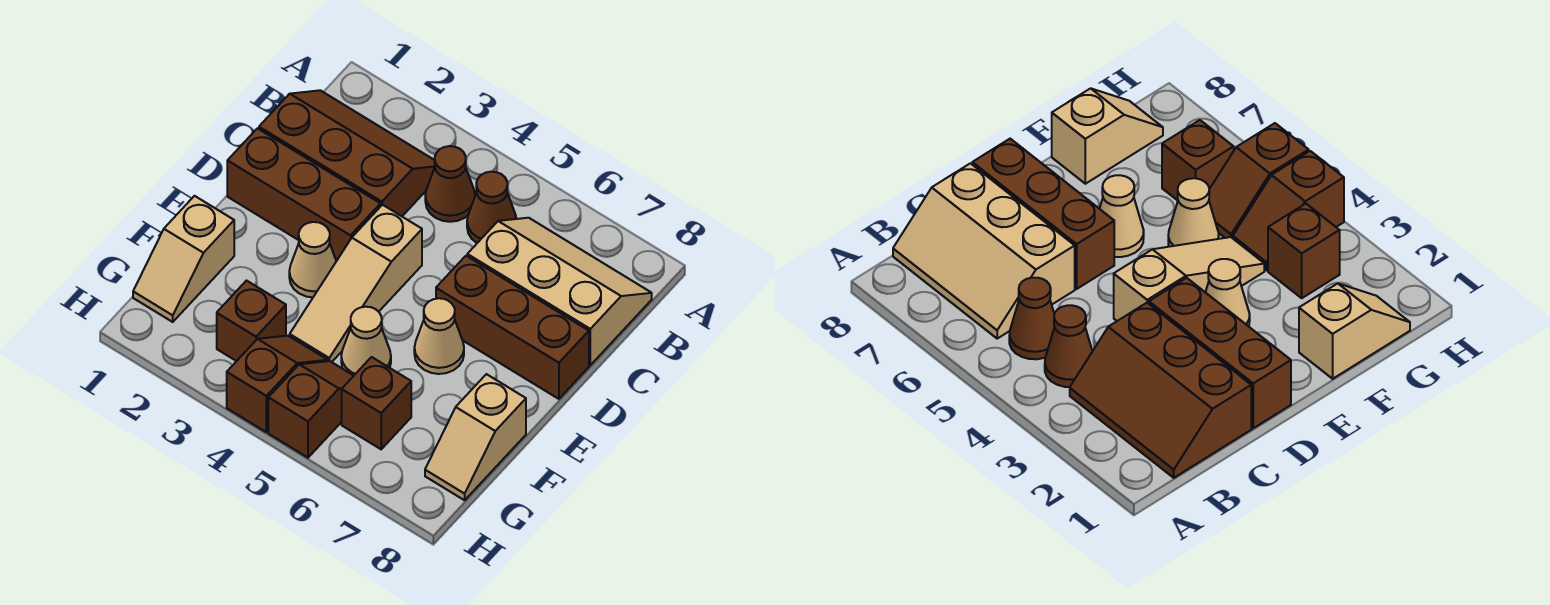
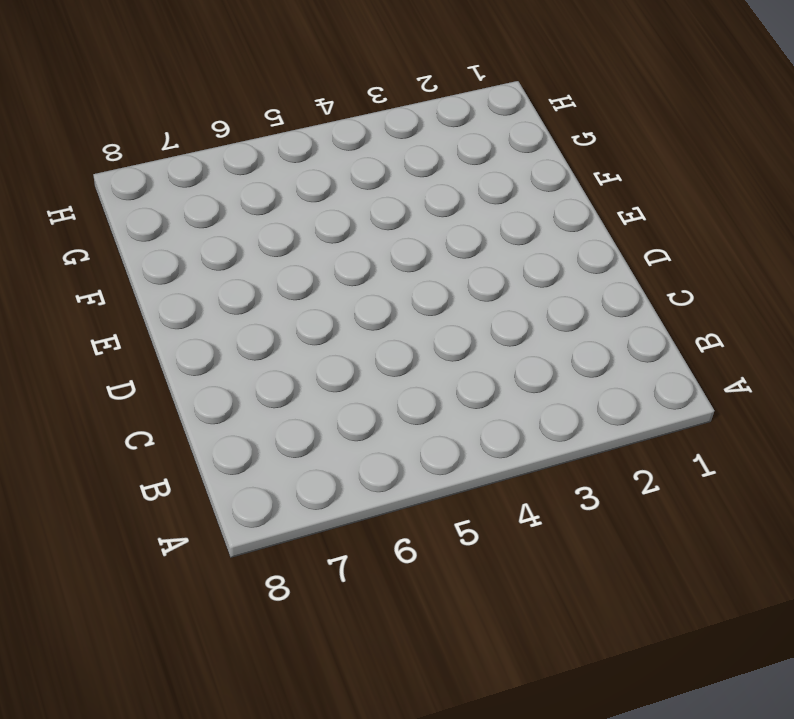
none -> brown 2x3 slope [259,90,435,216]
none -> brown 1x1 cone [425,146,475,222]
none -> brown 1x1 cone [467,172,516,243]

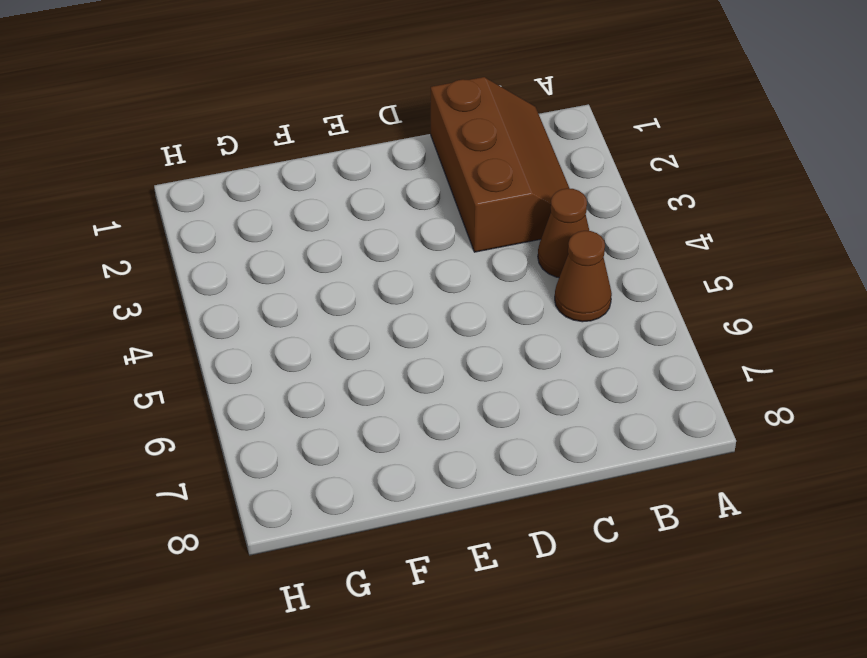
none -> tan 2x3 slope [467,218,652,365]
none -> brown 1x3 brick [227,128,380,261]
none -> tan 1x3 slope [290,205,422,362]

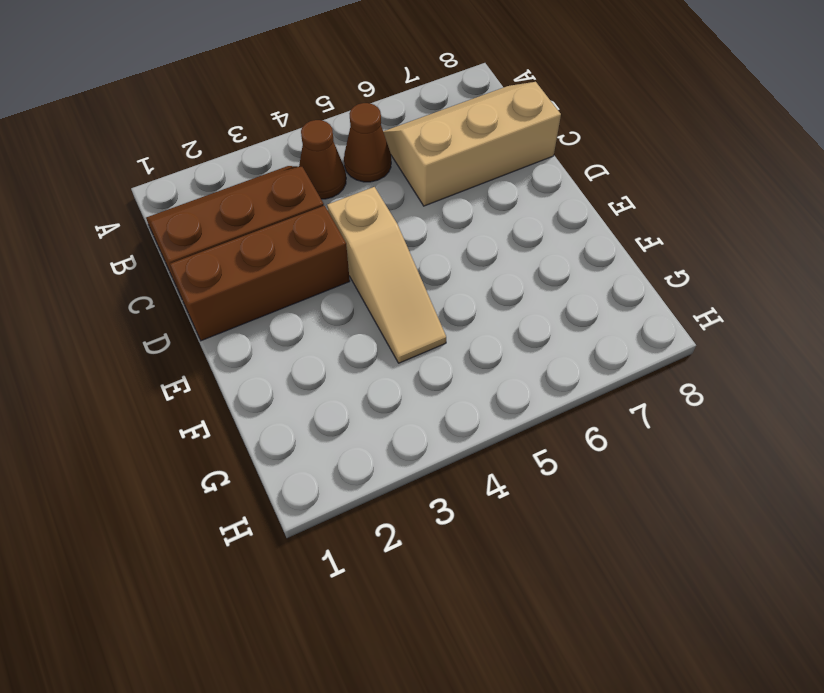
none -> brown 1x3 brick [436,256,589,399]
none -> tan 1x1 cone [289,222,336,297]
none -> tan 1x1 cone [414,298,464,374]

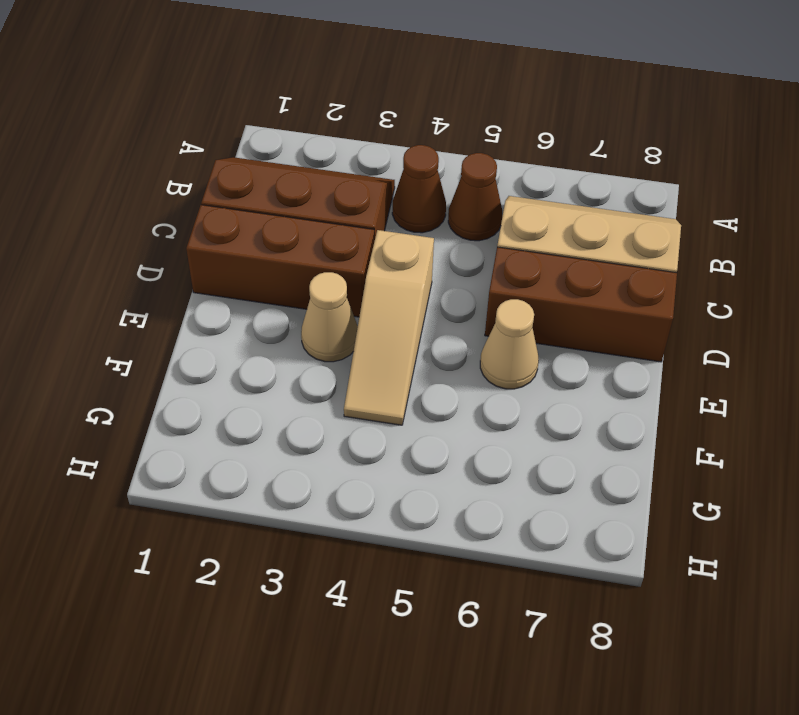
none -> tan 1x2 slope [133,196,234,322]
none -> tan 1x1 cone [341,307,391,375]
none -> tan 1x2 slope [425,374,526,500]

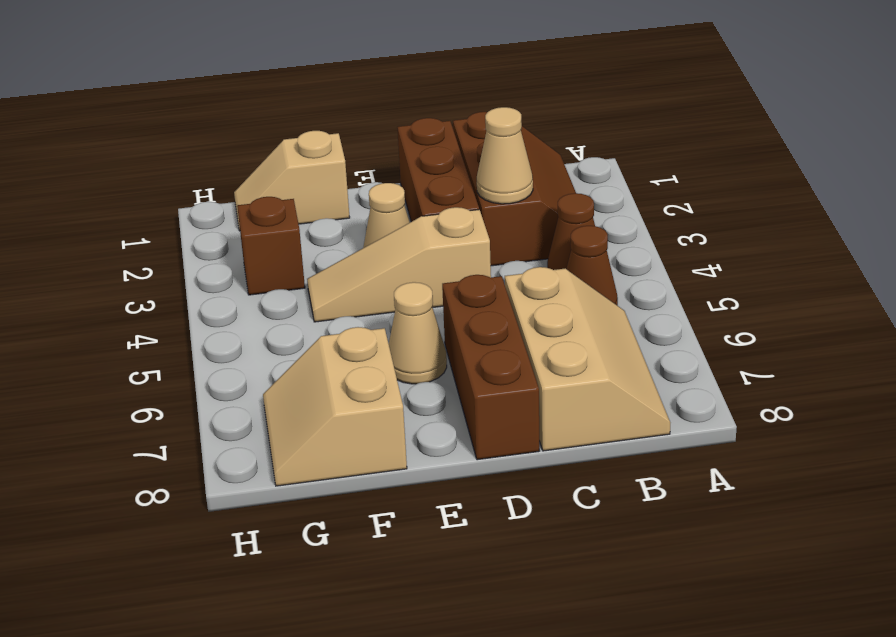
tan 1x1 cone [477,107,533,204] -> tan 1x1 cone moved to [341,307,391,375]
tan 2x2 slope [263,327,407,486] -> tan 1x2 slope [425,374,526,500]
none -> brown 1x2 slope [227,336,328,432]
none -> brown 1x2 slope [268,361,354,458]
none -> brown 1x1 brick [342,357,411,449]

